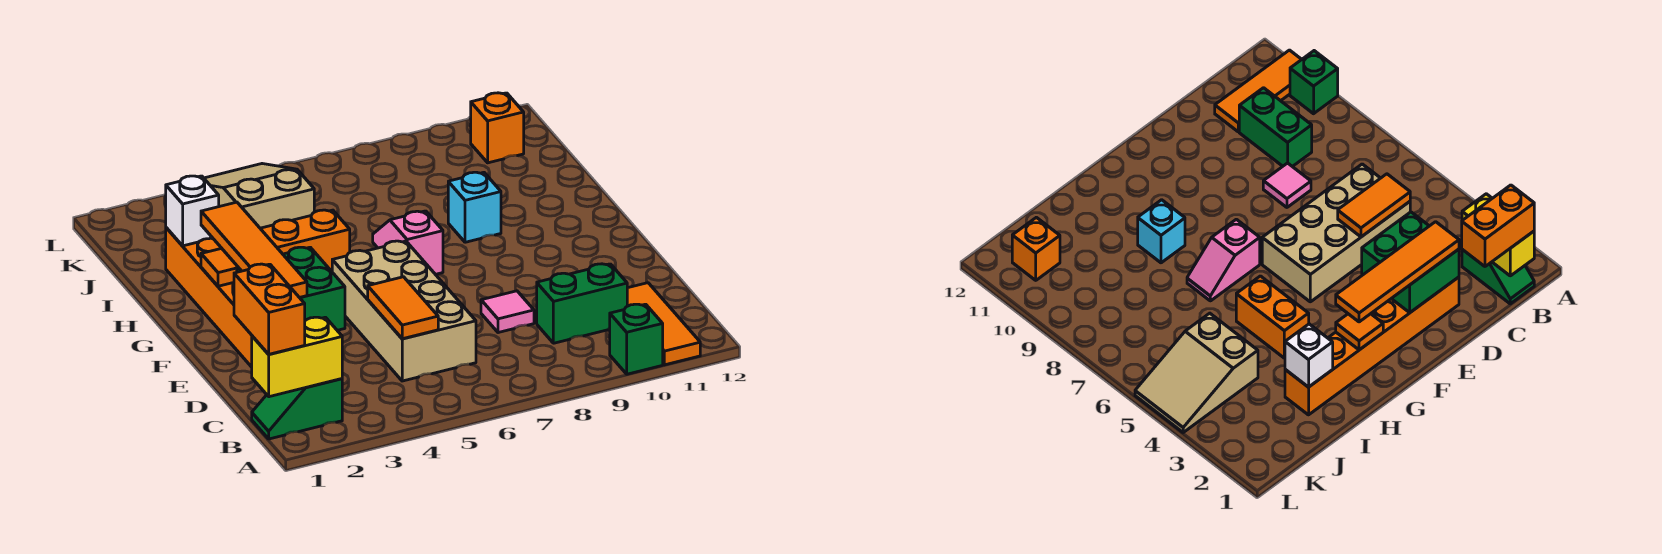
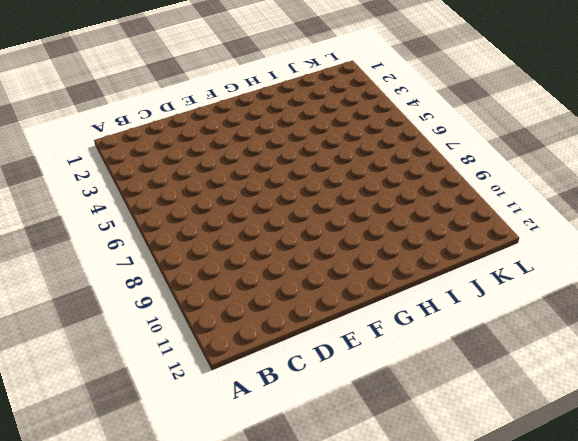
none -> green 1x1 brick [610,304,663,374]
none -> orange 1x3 tile [627,283,700,365]
none -> green 1x2 slope [252,379,342,439]

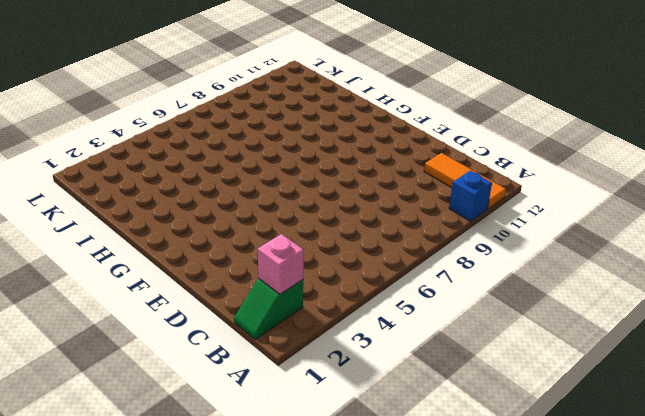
blue 1x1 brick [449,171,492,221] -> green 1x1 brick [610,304,663,374]
pink 1x1 brick [258,234,304,294] -> yellow 1x2 brick [252,317,342,397]
none -> tan 2x4 brick [332,241,476,381]
none -> green 1x2 brick [537,264,627,343]
none -> orange 1x6 brick [166,228,252,367]

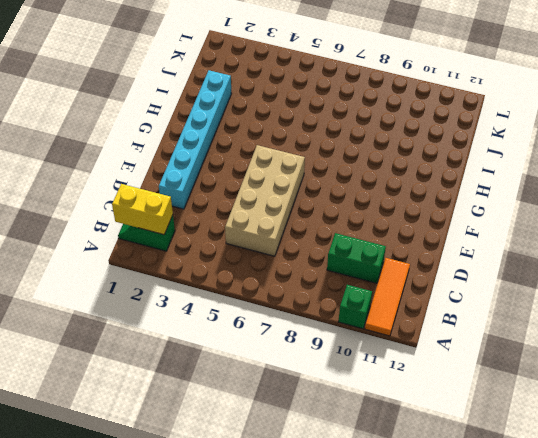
cyan 1x6 brick [159,70,232,209] -> orange 1x6 brick [166,228,252,367]
none -> pink 1x1 tile [481,291,534,333]
none -> pink 1x2 slope [373,211,443,274]
none -> orange 1x2 brick [260,210,350,271]

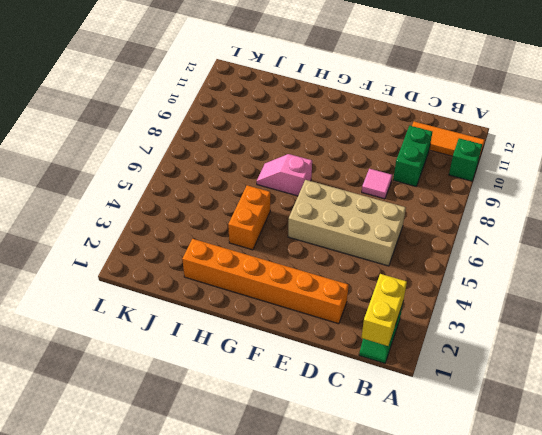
none -> cyan 1x1 brick [448,172,501,242]
none -> tan 2x3 slope [204,164,314,228]
none -> orange 1x1 brick [471,93,524,163]

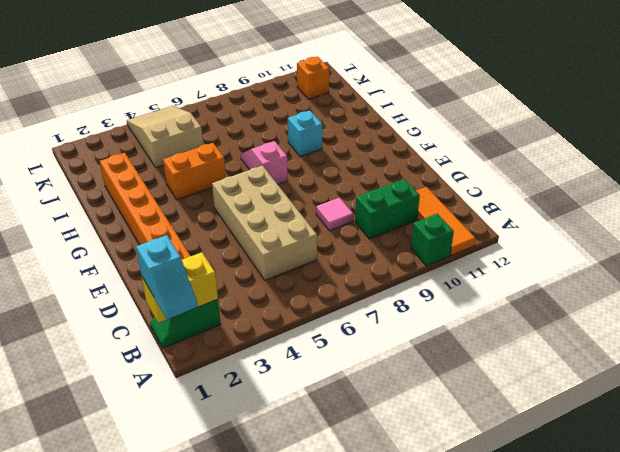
cyan 1x2 slope [136,235,198,319] -> orange 1x2 brick [234,264,305,354]
none -> orange 1x2 tile [368,277,438,339]
none -> green 2x2 brick [237,247,345,330]
none -> orange 1x1 tile [201,248,237,286]

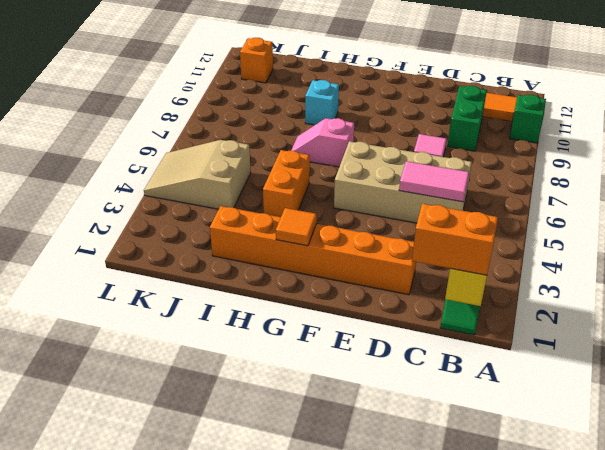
pink 1x2 tile [399,161,469,202] -> orange 1x2 tile [368,277,438,339]
none -> green 2x2 brick [237,247,345,330]
none -> white 1x1 brick [166,176,219,246]
none -> orange 1x4 tile [201,202,307,298]

